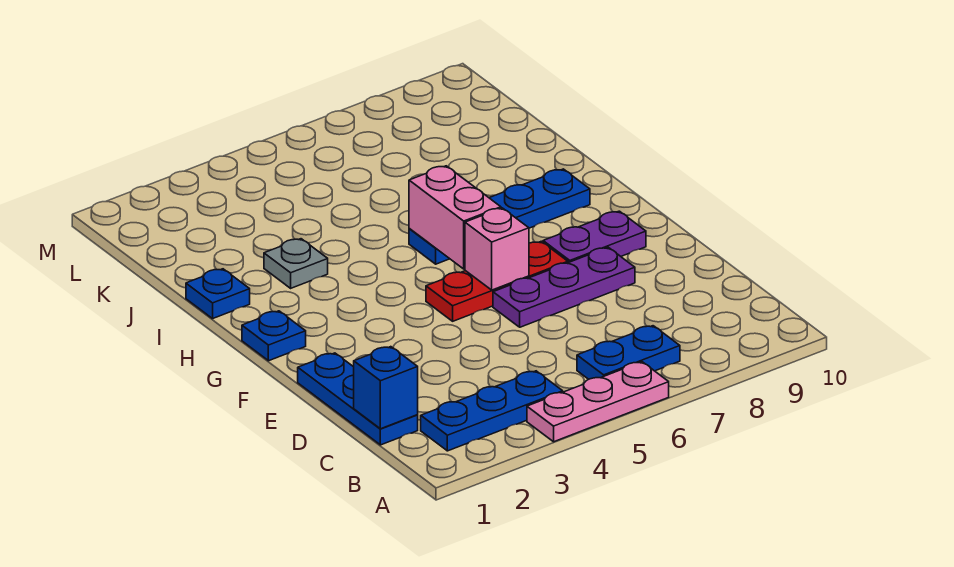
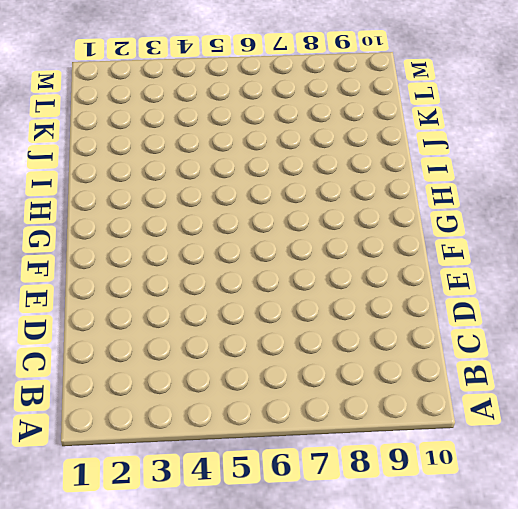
none -> pink 1x3 plate [527,362,669,442]
none -> blue 1x3 plate [421,371,563,451]
none -> blue 1x2 plate [577,326,680,379]

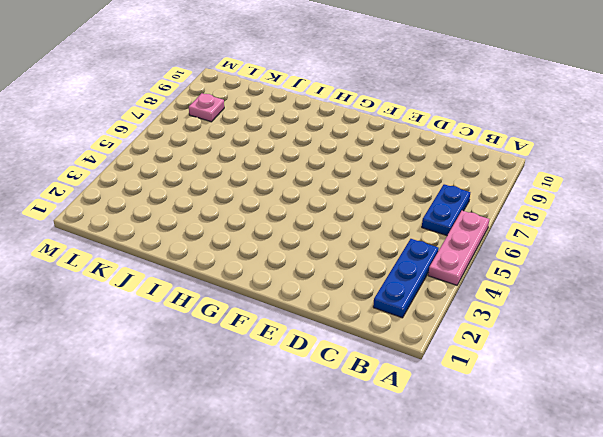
pink 1x1 plate [189,93,224,122] -> none
none -> blue 1x3 plate [298,353,418,445]
none -> purple 1x3 plate [493,247,635,327]
none -> red 1x3 plate [426,241,568,321]

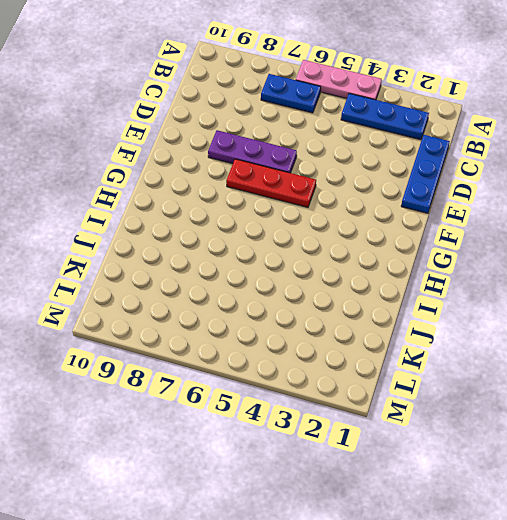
none -> purple 1x2 plate [543,211,646,263]
none -> blue 1x1 plate [242,311,306,361]
none -> blue 1x4 plate [409,169,590,264]

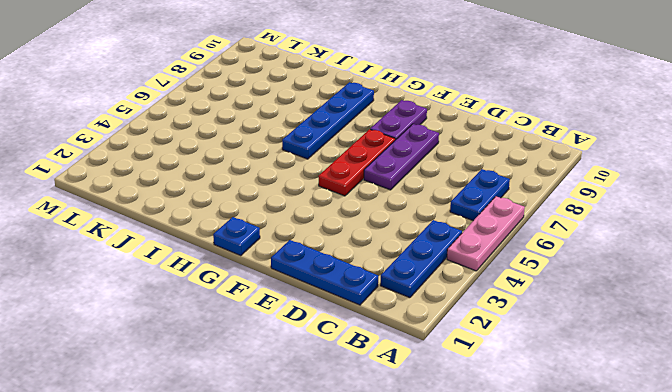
none -> blue 1x1 plate [186,269,250,319]
none -> grey 1x1 plate [264,239,328,288]
none -> blue 1x1 brick [354,347,418,429]

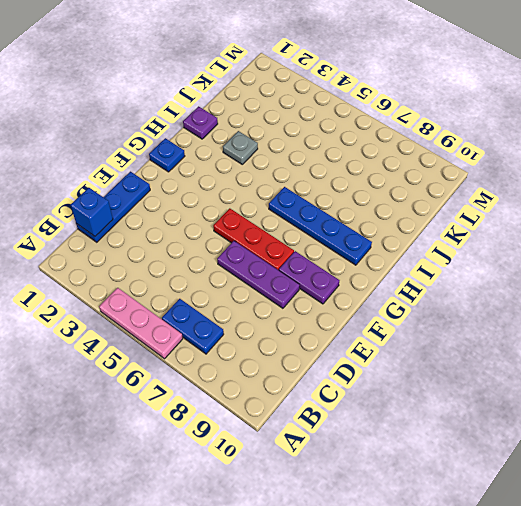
purple 1x1 plate [183,106,218,139] -> blue 1x1 plate [186,269,250,319]
none -> blue 1x3 plate [421,371,563,451]
none -> pink 1x1 brick [465,208,529,290]
none -> pink 1x2 brick [409,166,501,269]

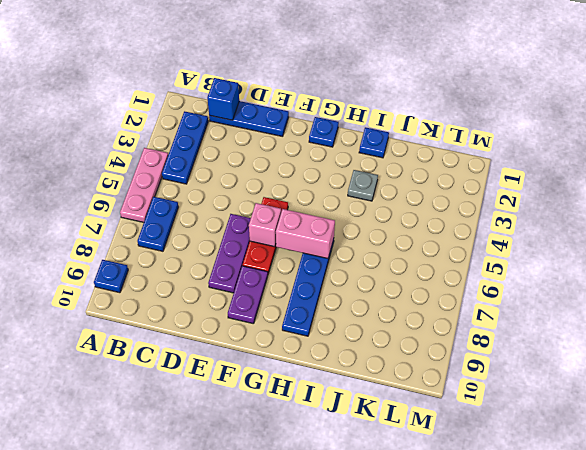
blue 1x1 plate [94,260,128,293] -> none

